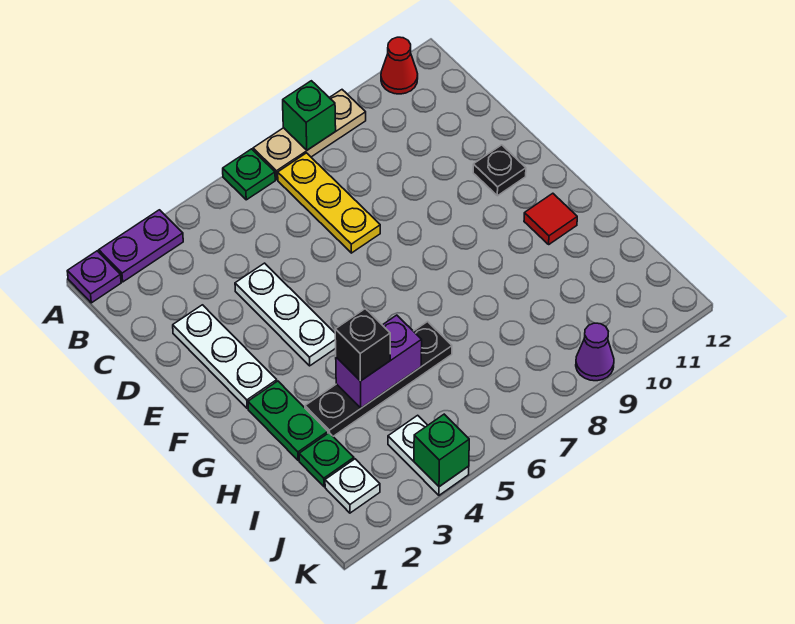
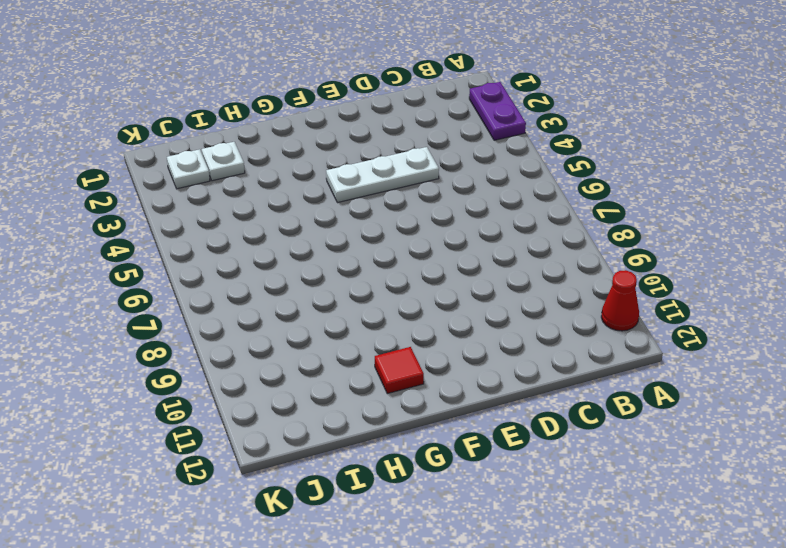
white 1x1 plate [202,142,245,181] -> green 1x1 plate [299,433,354,487]
none -> purple 1x1 plate [67,251,121,303]
none -> green 1x1 plate [223,149,275,200]
none -> tan 1x3 plate [253,90,366,180]

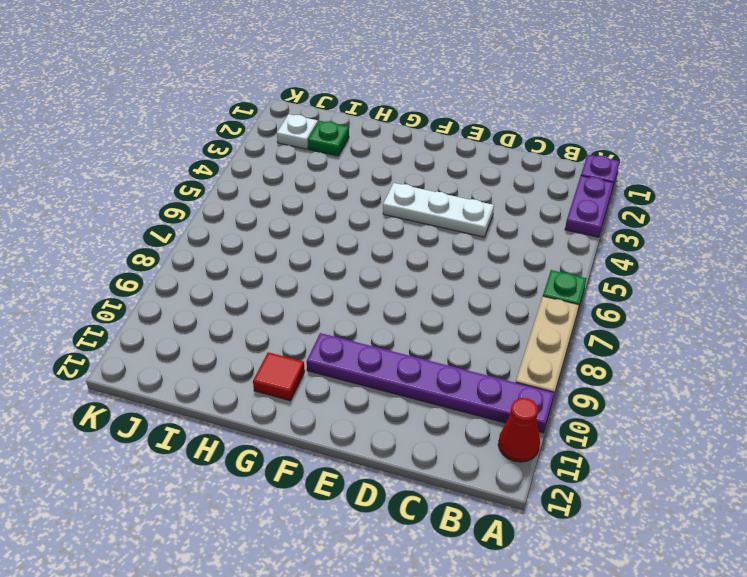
purple 1x6 plate [307,333,554,433] -> none
none -> yellow 1x3 plate [278,153,380,253]
none -> white 1x3 plate [173,305,277,409]
none -> black 1x1 plate [473,145,526,196]

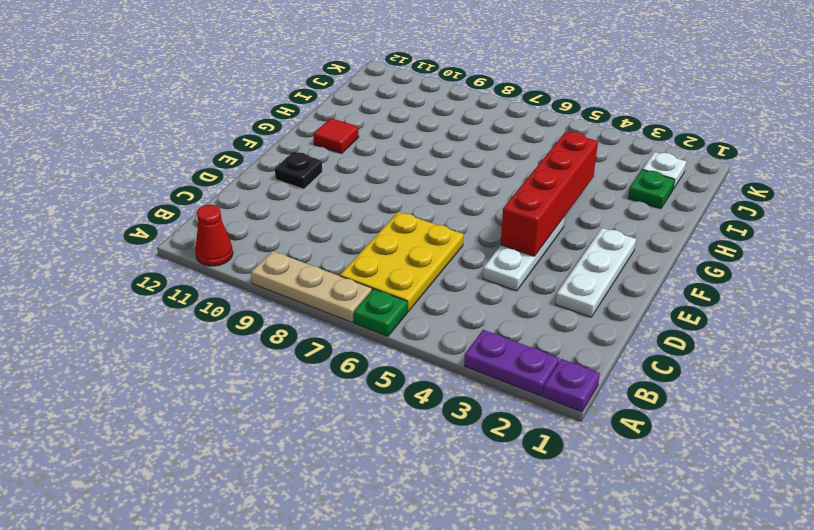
yellow 2x3 plate [340,212,463,312] -> yellow 1x3 plate [278,153,380,253]
red 1x4 brick [501,132,598,256] -> purple 1x2 brick [336,315,422,408]
none -> green 1x2 plate [248,381,328,460]
none -> black 1x4 plate [305,322,452,436]
none -> white 1x2 plate [388,415,469,495]

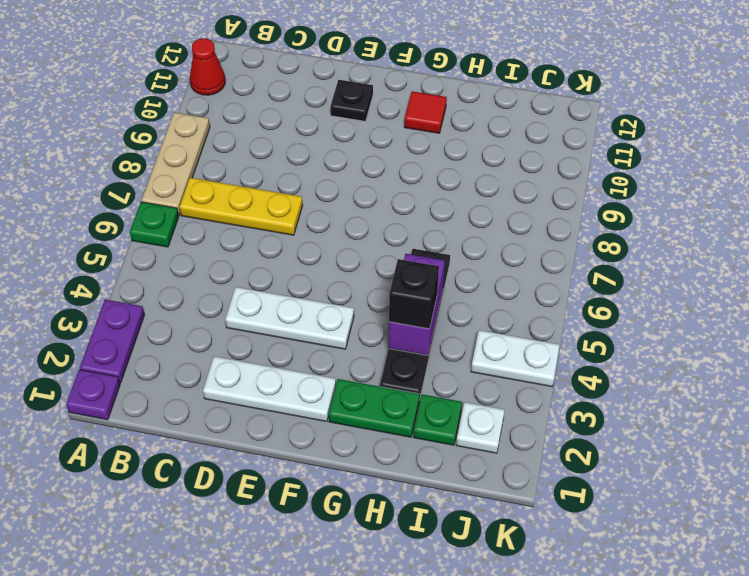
none -> purple 1x1 cone [576,323,614,381]
none -> green 1x1 brick [283,81,336,150]
none -> green 1x1 brick [414,414,469,487]

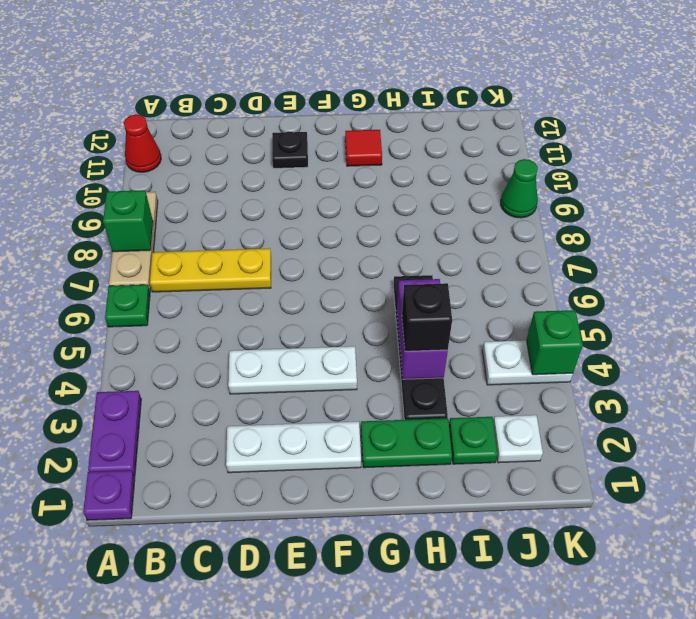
green 1x1 cone [501,159,538,218] -> purple 1x1 cone [576,323,614,381]

